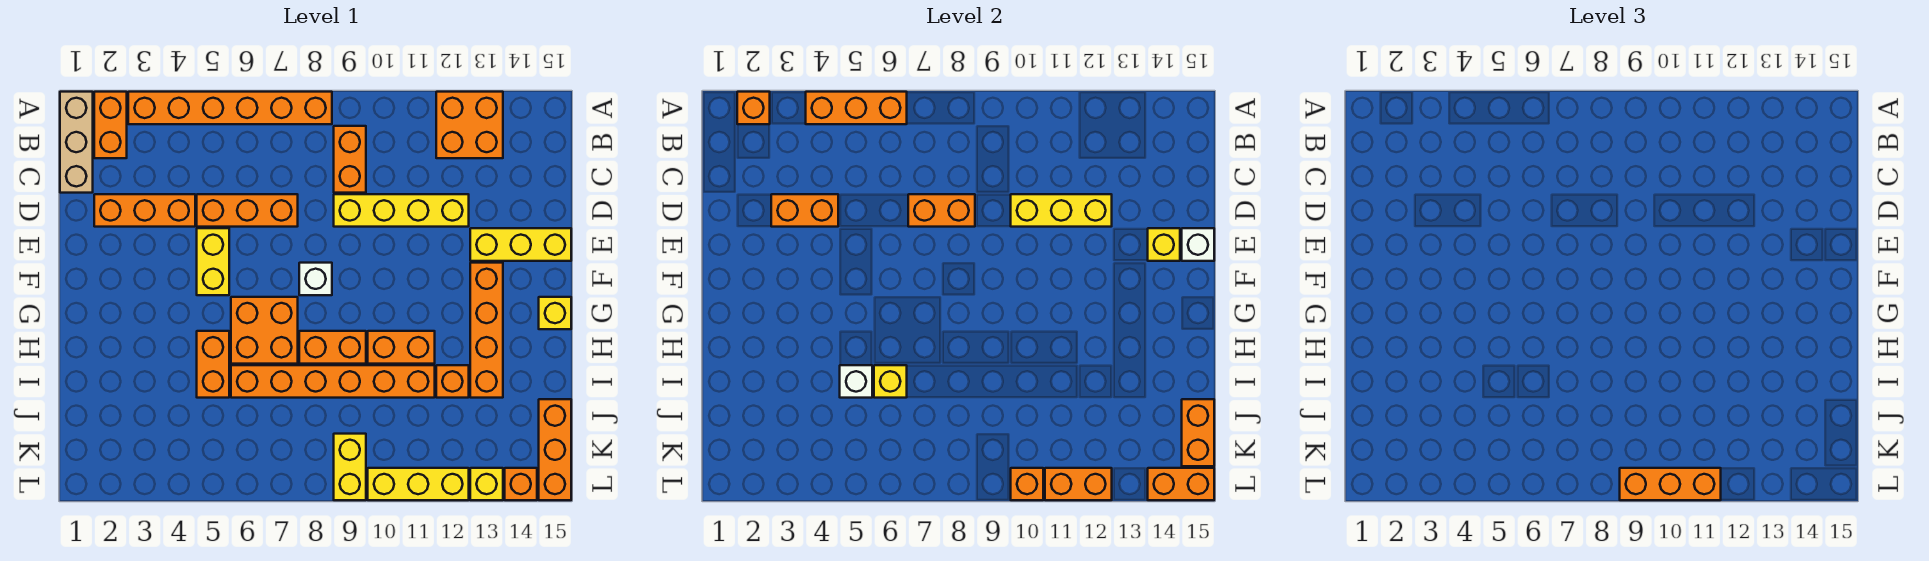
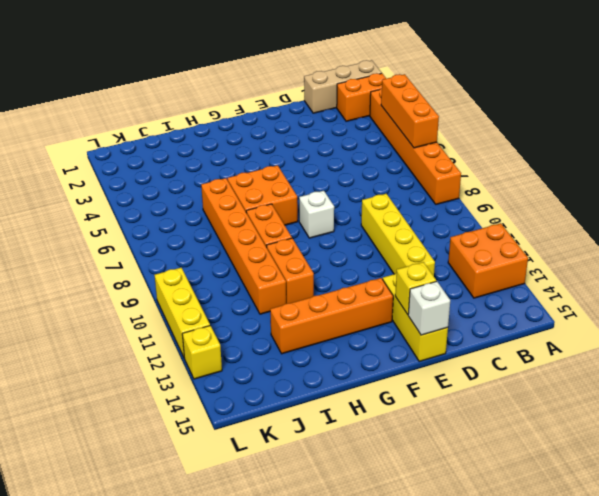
none -> orange 1x2 brick [334,126,366,193]
none -> orange 1x3 brick [94,194,195,227]
none -> orange 1x3 brick [197,194,298,227]
none -> yellow 1x2 brick [197,228,229,295]

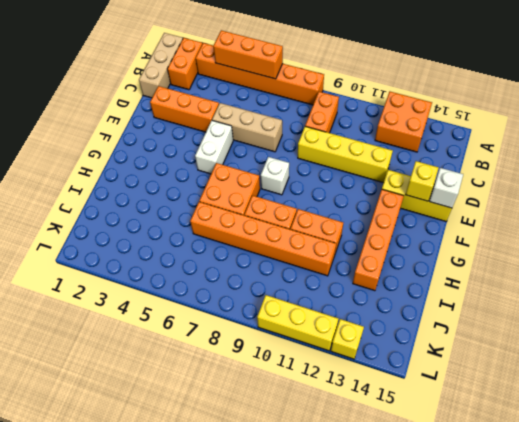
tan 1x3 brick [212,103,282,152] -> orange 1x3 brick [197,194,298,227]
white 1x2 brick [195,120,233,174] -> yellow 1x2 brick [197,228,229,295]
none -> yellow 1x1 brick [539,297,571,329]
none -> orange 1x2 brick [197,331,229,398]
none -> orange 1x1 brick [436,365,469,398]
none -> orange 1x3 brick [539,399,571,500]

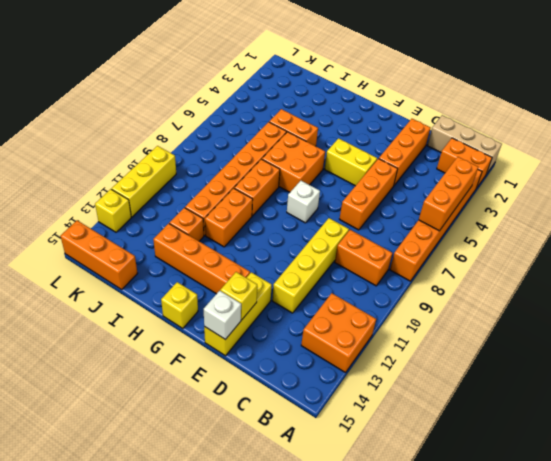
none -> yellow 1x2 brick [334,434,366,500]
none -> orange 1x1 brick [505,468,537,500]
none -> orange 1x1 brick [737,92,770,124]
none -> orange 1x2 brick [771,194,838,227]

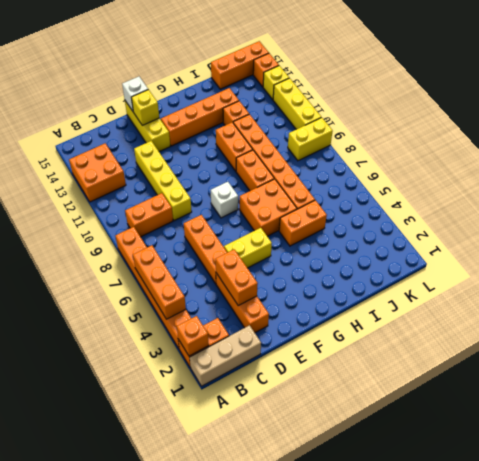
none -> yellow 1x1 brick [539,297,571,329]
none -> orange 1x2 brick [908,194,975,227]
none -> yellow 1x3 brick [1011,194,1112,227]
none -> white 1x1 brick [840,365,872,398]

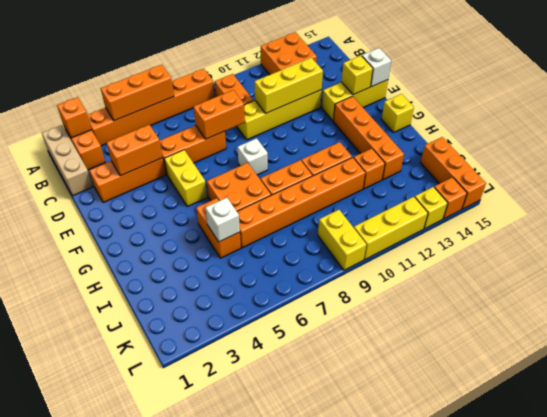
none -> yellow 1x1 brick [874,365,907,398]
none -> orange 1x2 brick [1182,399,1214,466]
none -> orange 1x1 brick [1011,468,1043,500]
none -> orange 1x2 brick [1045,468,1112,500]

